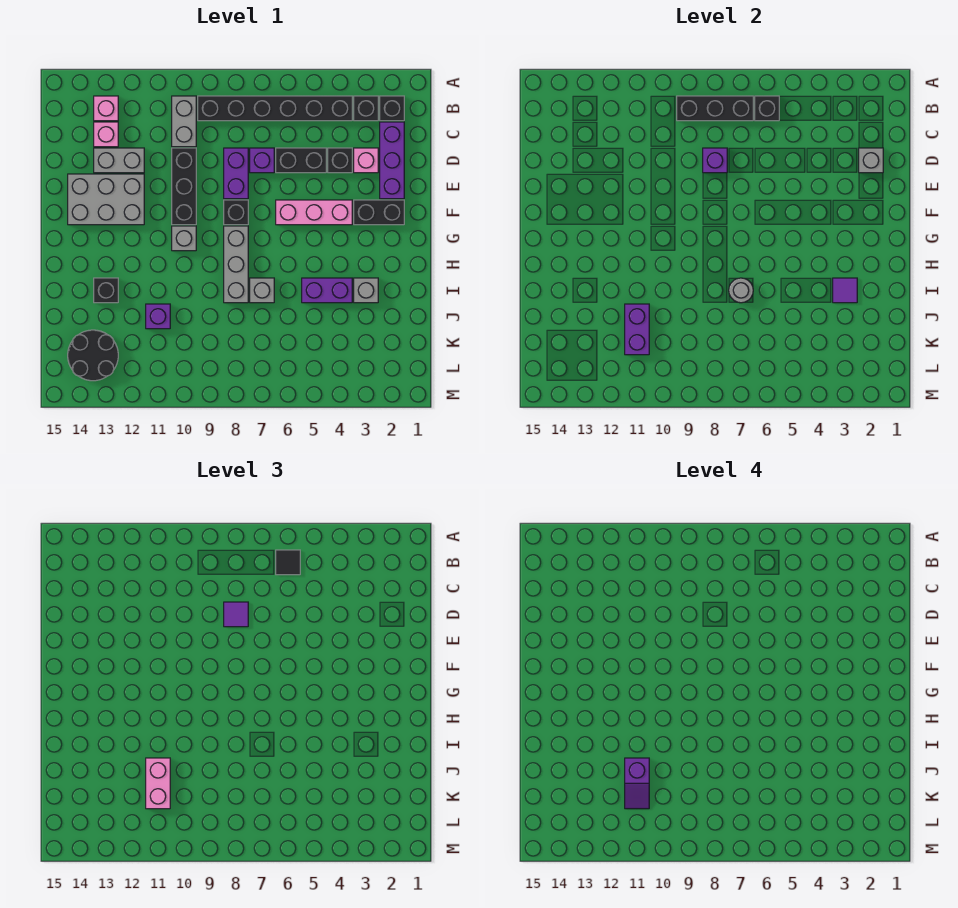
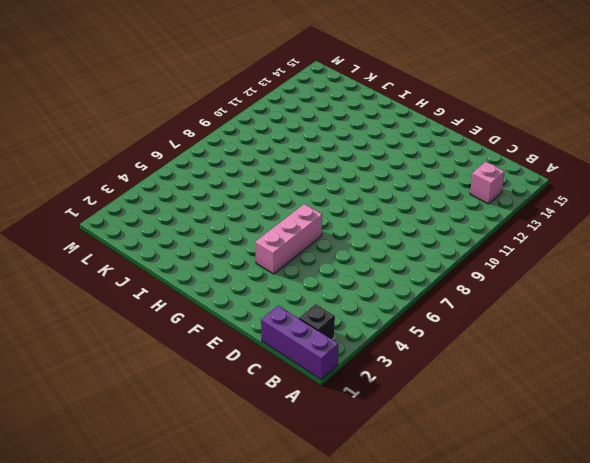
purple 1x3 brick [261,306,338,379] -> purple 1x3 brick moved to [380,122,404,199]
none -> black 1x1 brick [354,96,378,121]
none -> black 1x6 brick [198,96,352,121]
none -> grey 1x2 brick [172,96,196,147]
none -> pink 1x1 brick [94,122,118,147]

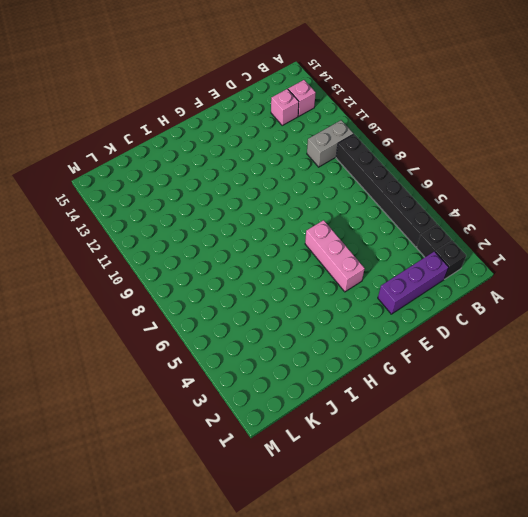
none -> pink 1x1 brick [354,148,378,173]
none -> black 1x1 brick [328,148,352,173]
none -> black 1x2 brick [276,148,326,173]
none -> purple 1x1 brick [250,148,274,173]

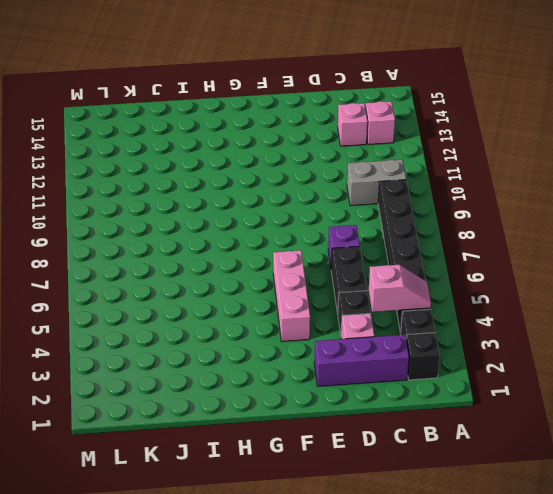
pink 1x2 slope [369,265,431,312] -> none
none -> purple 1x2 brick [224,148,248,199]
none -> black 1x3 brick [172,148,196,225]
none -> grey 1x2 brick [94,148,144,173]
none -> grey 2x3 brick [68,174,144,225]

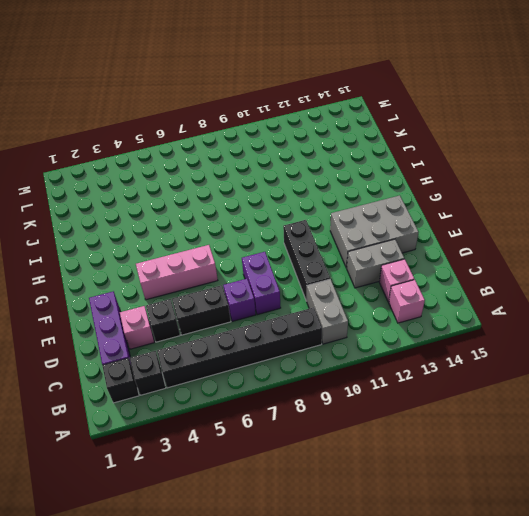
none -> black 1x2 brick [354,200,404,225]
none -> black 1x1 brick [224,200,248,225]
none -> grey 1x3 brick [224,226,248,303]
none -> grey 1x1 brick [172,226,196,251]

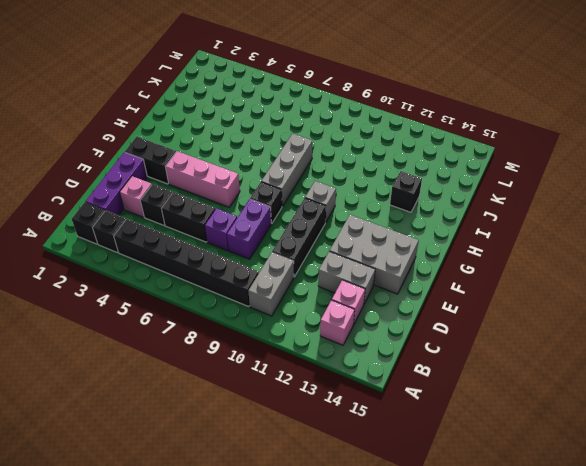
none -> grey 1x1 brick [354,278,378,303]
none -> purple 1x2 brick [302,278,352,303]
none -> grey 1x1 brick [250,278,274,303]
none -> purple 1x1 brick [146,304,170,329]

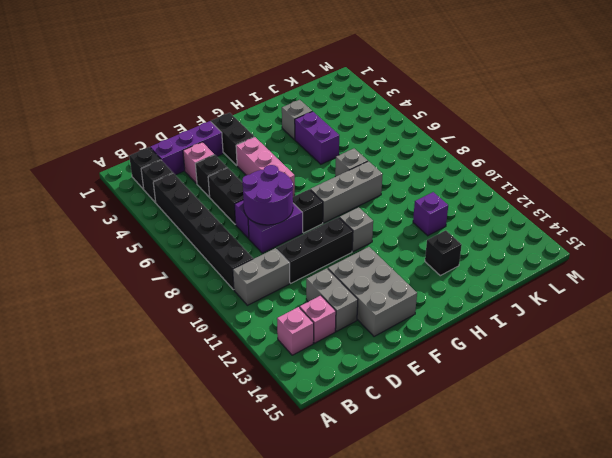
purple 2x2 round brick [242,165,293,225] -> purple 1x1 brick [703,148,727,173]
none -> black 2x2 round brick [68,330,118,381]
none -> black 1x1 brick [755,96,779,121]
none -> black 1x3 brick [677,96,753,121]
none -> grey 1x1 brick [859,148,883,173]

